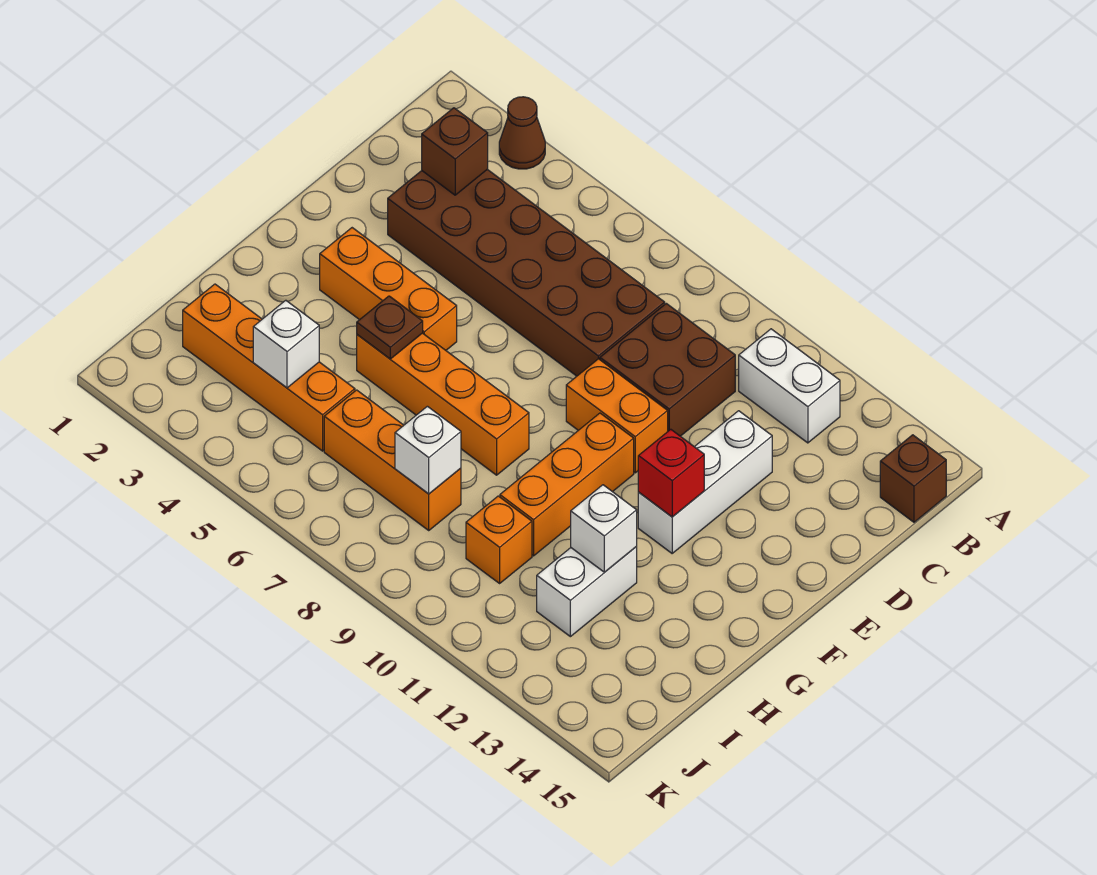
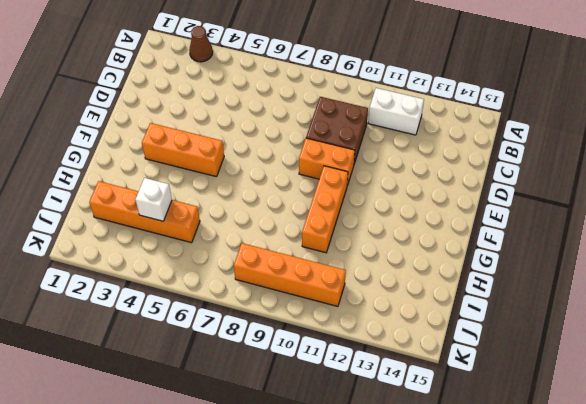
orange 1x4 brick [234,243,346,306] -> orange 1x4 brick moved to [357,333,529,475]
none -> brown 1x1 brick [880,435,946,522]
none -> brown 2x6 brick [388,169,665,376]
none -> white 1x3 brick [638,411,772,553]

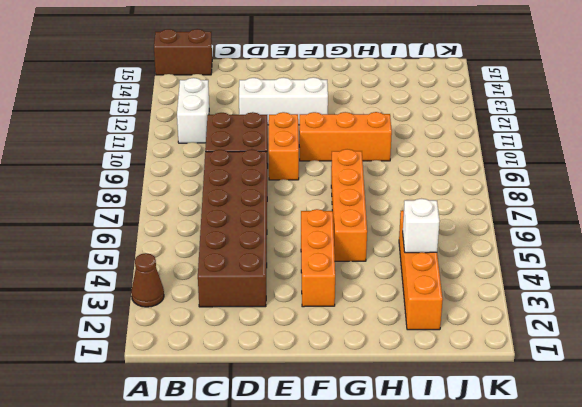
brown 1x2 brick [154,29,212,75] -> brown 1x1 brick [880,435,946,522]
none -> white 1x2 brick [537,547,637,637]
none -> orange 1x3 brick [324,390,461,530]
none -> orange 1x1 brick [466,496,532,583]

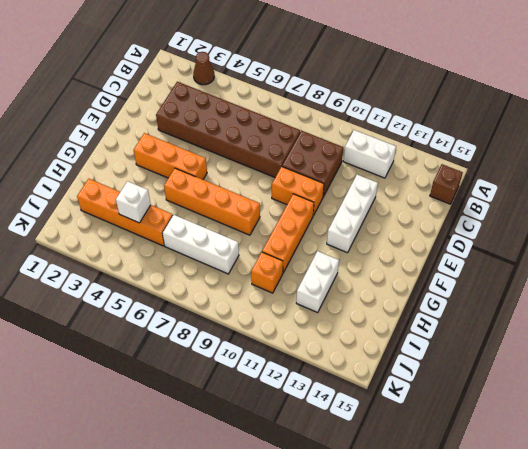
white 1x3 brick [162,215,239,274] -> orange 1x3 brick [324,390,461,530]
none -> brown 1x1 brick [422,108,488,195]
none -> red 1x1 brick [638,429,704,517]
none -> brown 1x1 plate [357,296,423,359]

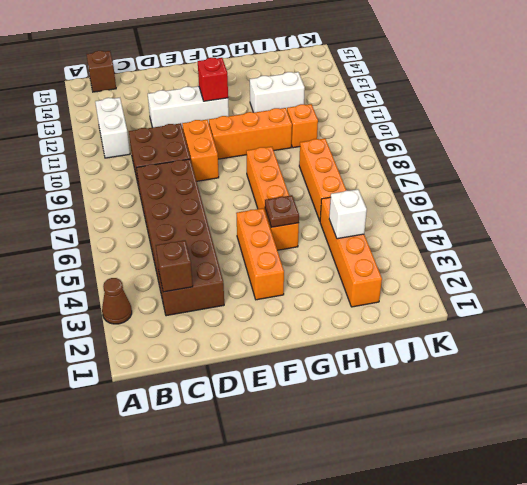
none -> white 1x1 brick [571,485,637,572]
none -> white 1x1 brick [395,406,461,494]

